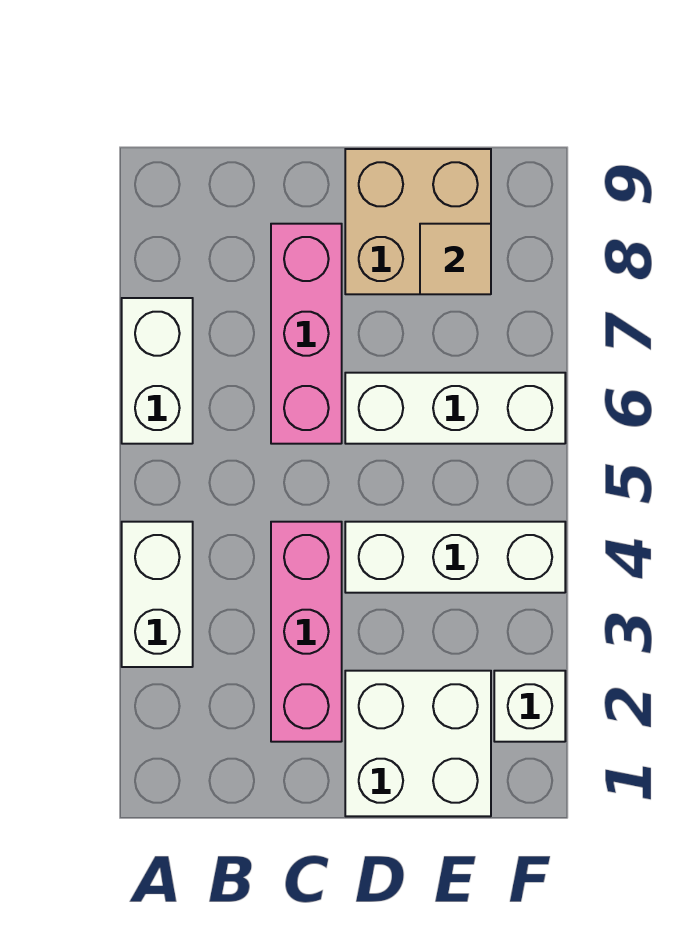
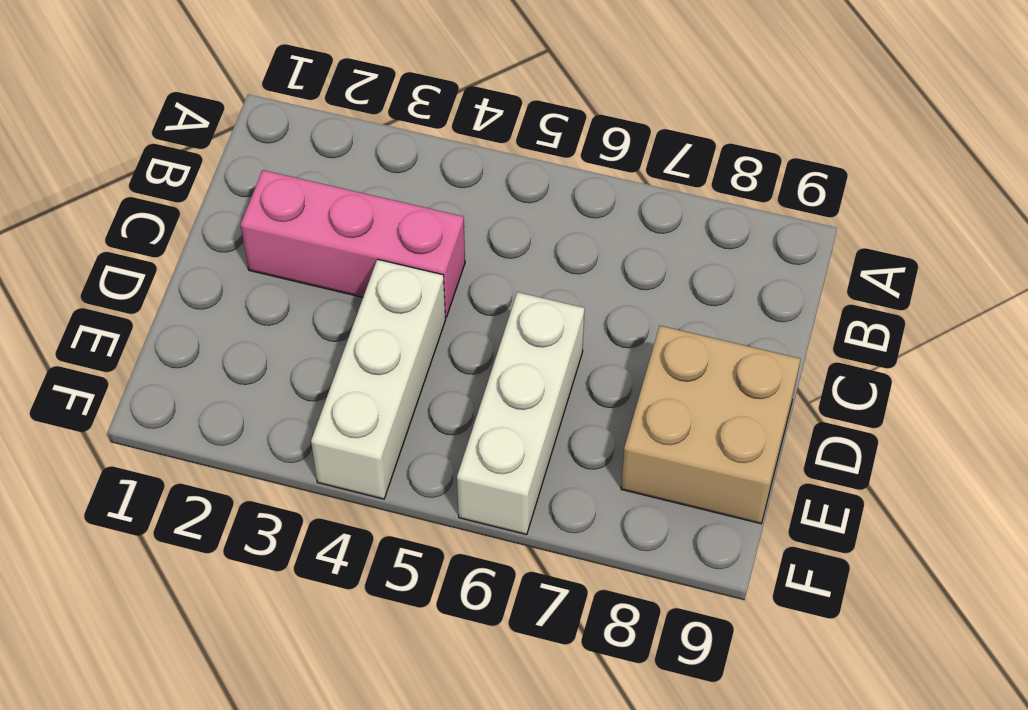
none -> white 1x2 brick [122,522,193,667]
none -> white 1x2 brick [122,298,193,444]

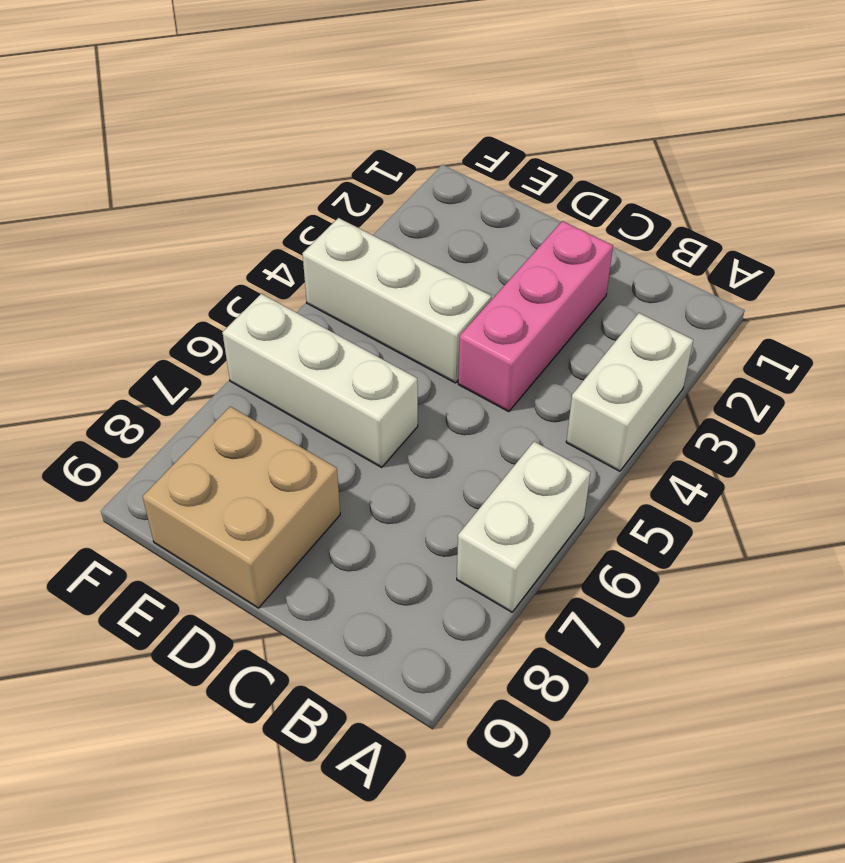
none -> pink 1x3 brick [271,224,342,444]
none -> white 2x2 brick [345,671,491,816]

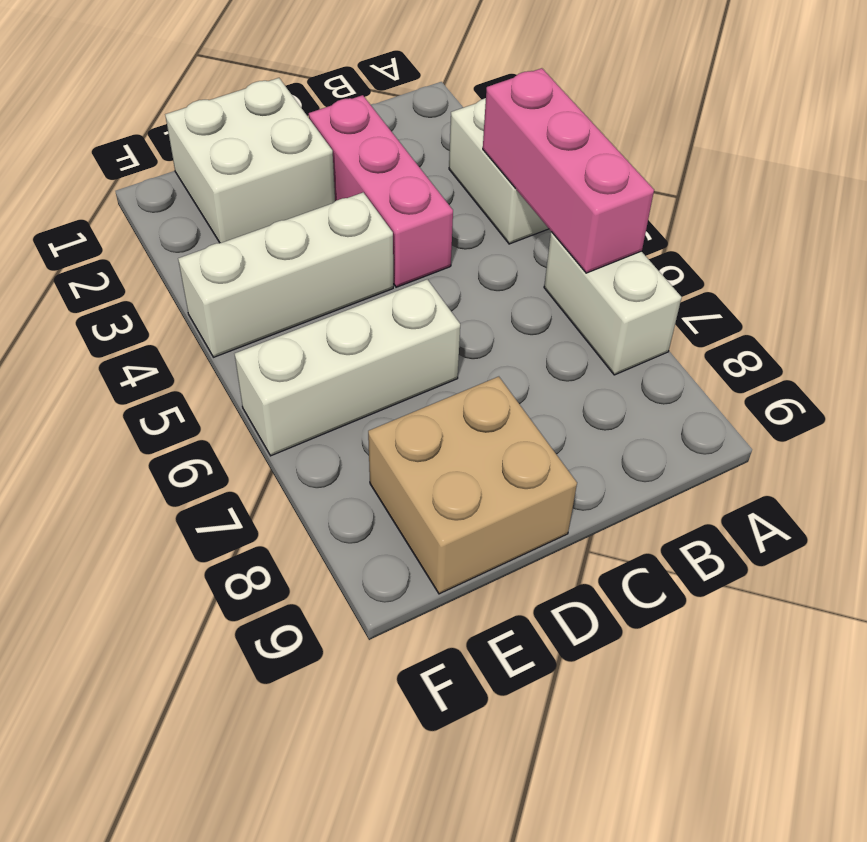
pink 1x3 brick [483,68,654,273] -> pink 1x3 brick moved to [271,224,342,444]
none -> white 1x1 brick [494,671,565,742]
none -> tan 1x1 tile [420,224,491,294]

